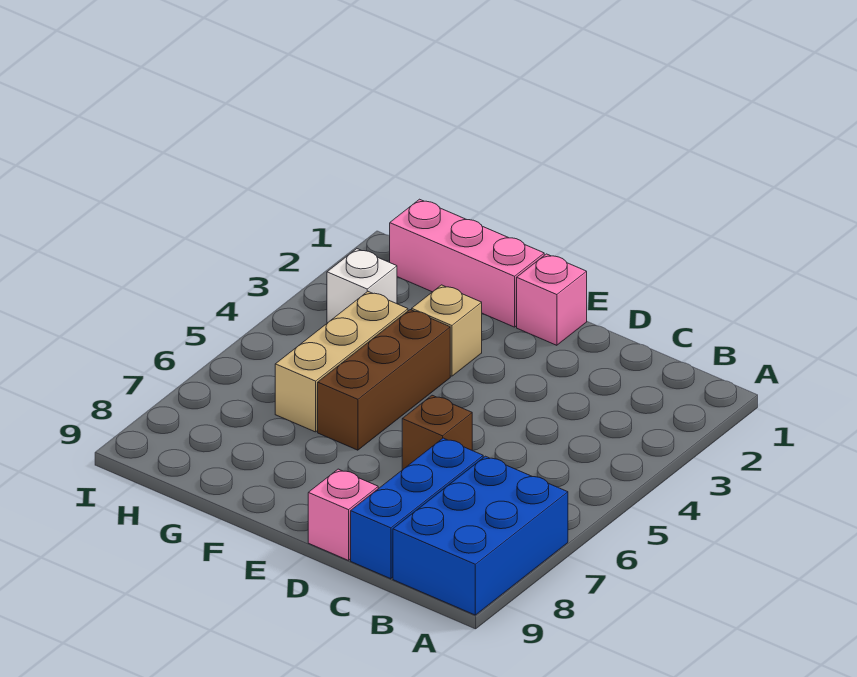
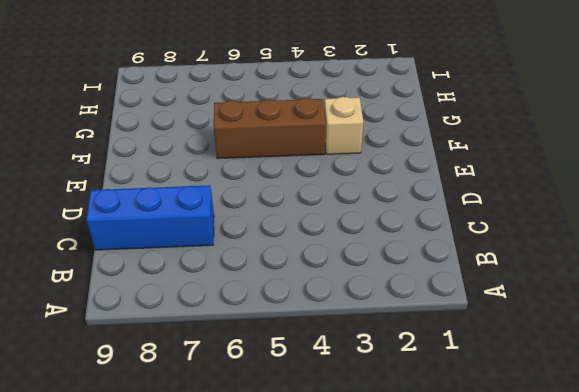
none -> blue 2x3 brick [393,456,568,615]
none -> brown 1x1 brick [402,395,472,470]

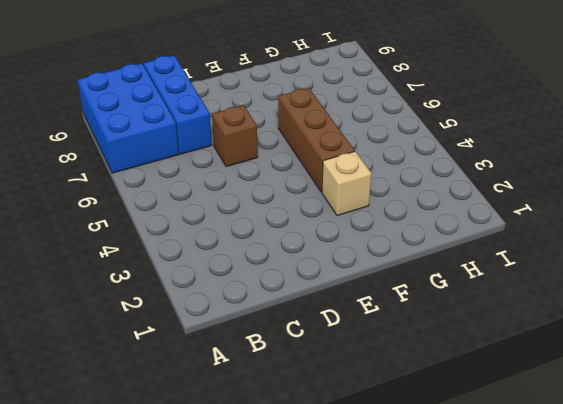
none -> pink 1x1 brick [308,469,378,560]
none -> pink 1x1 brick [517,254,587,345]

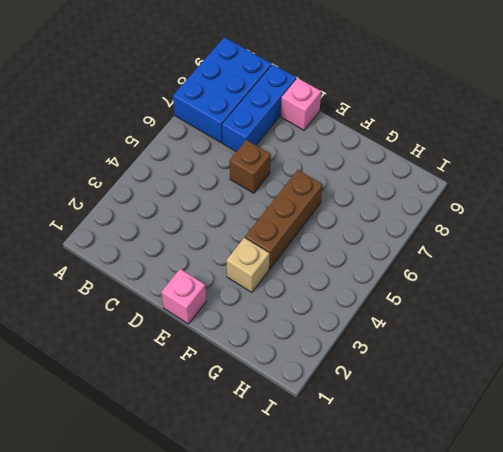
none -> pink 1x3 brick [390,199,544,327]
none -> tan 1x3 brick [275,291,408,432]

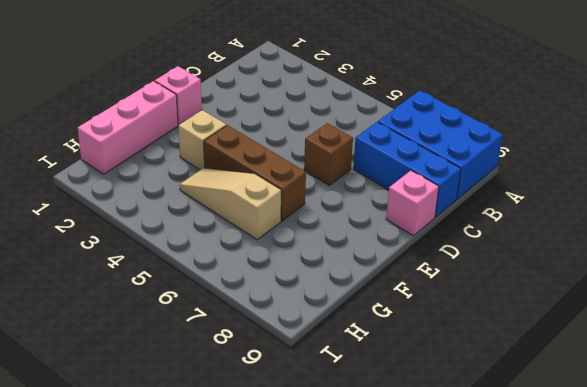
tan 1x3 slope [180,168,281,240] -> tan 1x3 brick [275,291,408,432]
none -> white 1x1 brick [327,249,397,323]

